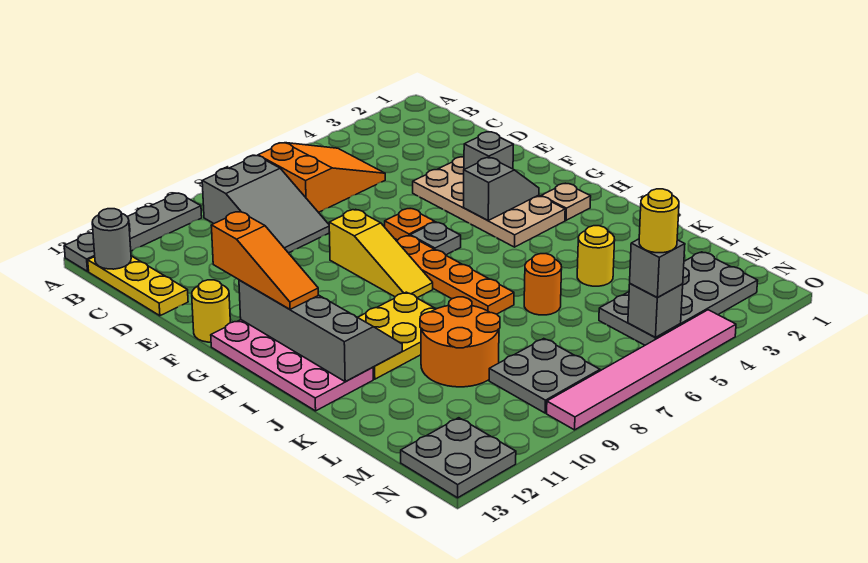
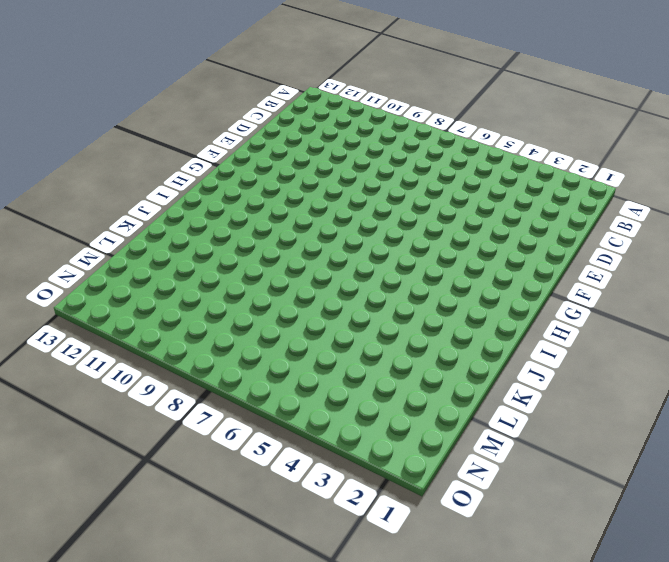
none -> grey 1x4 plate [64,193,202,271]
none -> orange 2x3 slope [258,143,385,212]
none -> grey 2x3 slope [202,156,330,253]

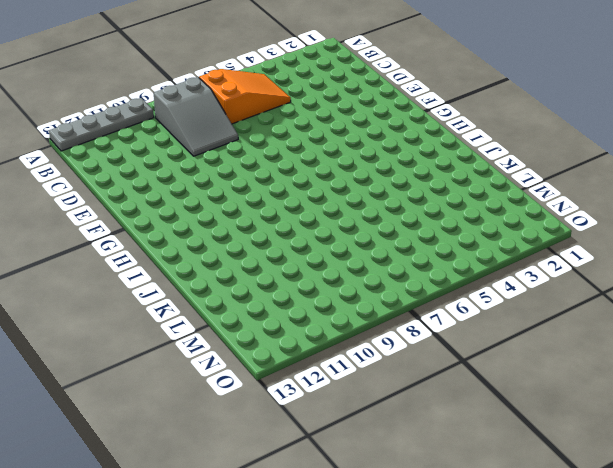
none -> yellow 1x3 plate [88,256,188,316]
none -> tan 2x4 plate [413,157,565,247]
none -> orange 1x1 plate [385,209,435,240]

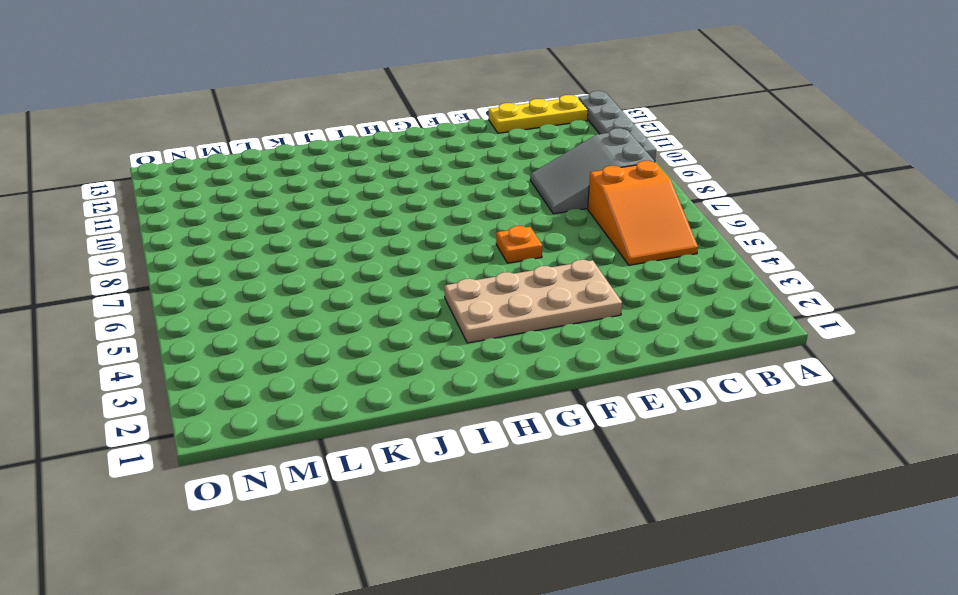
none -> yellow 1x3 slope [329,209,433,298]
none -> yellow 1x1 round brick [192,280,230,342]
none -> grey 1x1 plate [410,222,461,255]

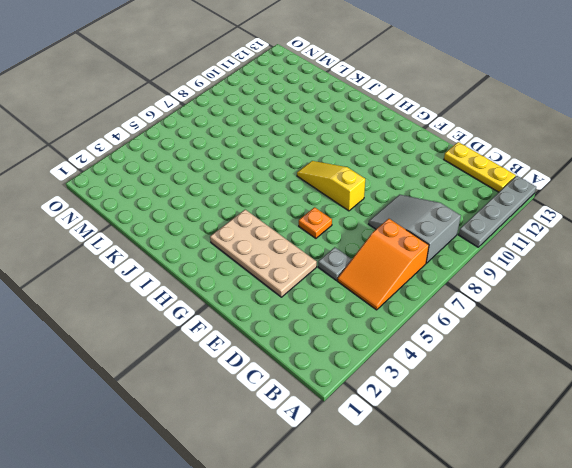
grey 1x1 plate [318,247,352,280] -> grey 1x1 plate moved to [410,222,461,255]
none -> yellow 1x1 round brick [192,280,230,342]
none -> orange 1x4 plate [397,236,514,314]
none -> pink 2x4 plate [211,320,373,411]

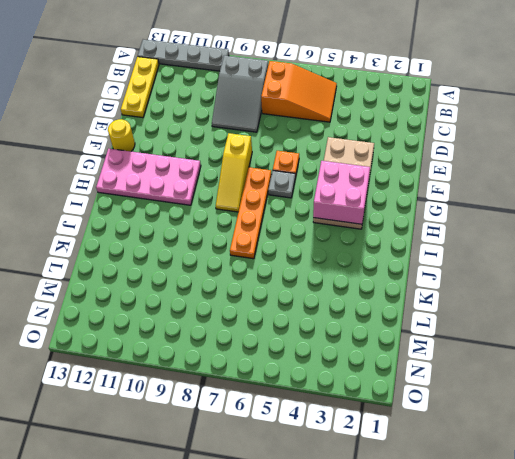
pink 2x2 brick [313,161,370,224] -> grey 1x2 slope [464,157,539,220]
pink 2x4 plate [96,149,201,205] -> pink 2x4 plate turned to [211,320,373,411]
none -> tan 1x1 plate [541,183,591,220]
none -> yellow 2x3 plate [358,292,436,379]
none -> yellow 1x1 round brick [577,226,615,286]

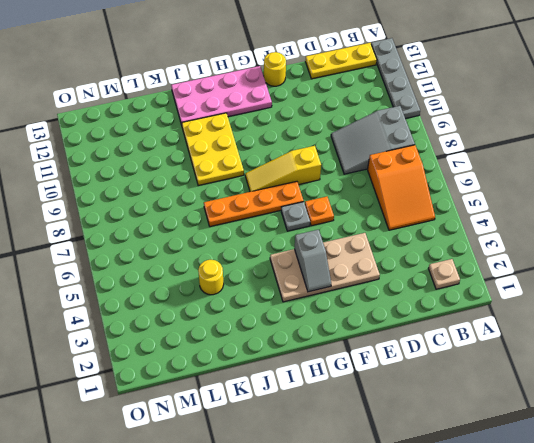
tan 1x1 plate [428,259,460,289] -> tan 1x1 plate moved to [541,183,591,220]
none -> orange 1x1 round brick [524,254,562,315]
none -> orange 2x2 round brick [420,297,500,387]
none -> grey 2x4 plate [599,252,758,345]

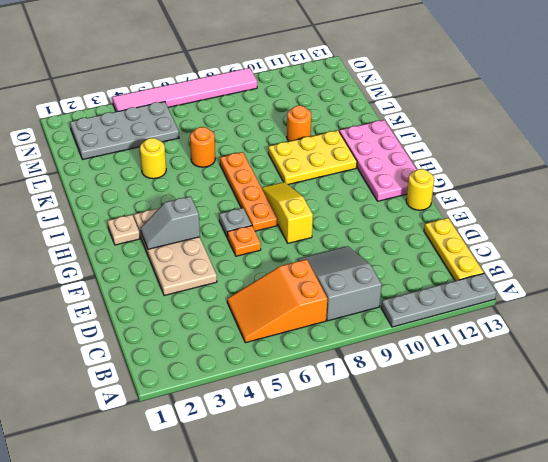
orange 1x1 round brick [287,106,311,141] -> orange 2x2 round brick [420,297,500,387]
none -> grey 2x2 plate [489,339,600,413]
none -> grey 2x2 plate [401,418,516,498]
none -> grey 1x1 round brick [92,209,131,269]

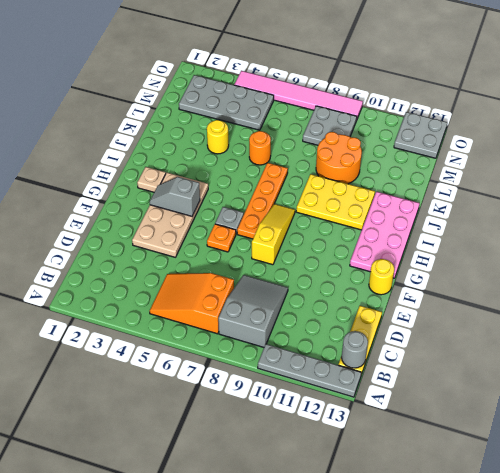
none -> grey 1x1 brick [464,132,513,169]
none -> grey 2x4 slope [239,280,402,381]
none -> grey 1x1 brick [628,284,683,338]

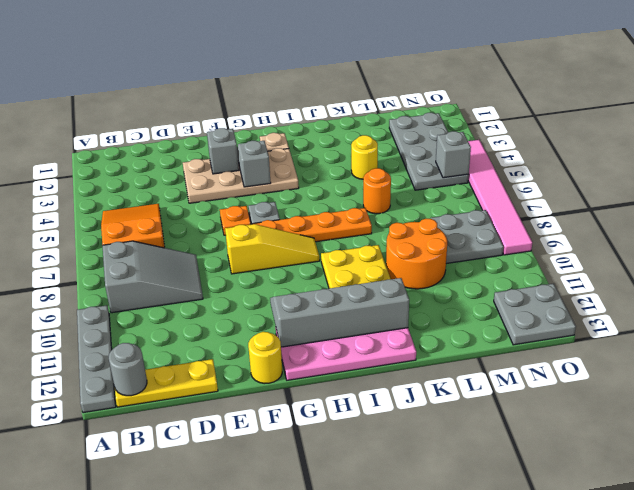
none -> orange 1x3 slope [211,212,318,309]
none -> grey 1x1 brick [630,239,685,298]
none -> yellow 1x1 round brick [639,189,679,253]

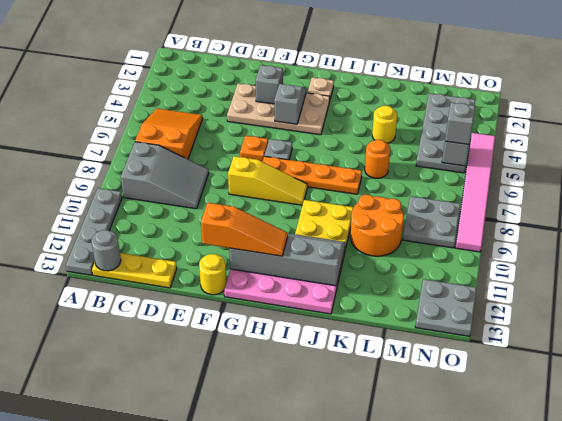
none -> yellow 1x1 round brick [639,189,679,253]

